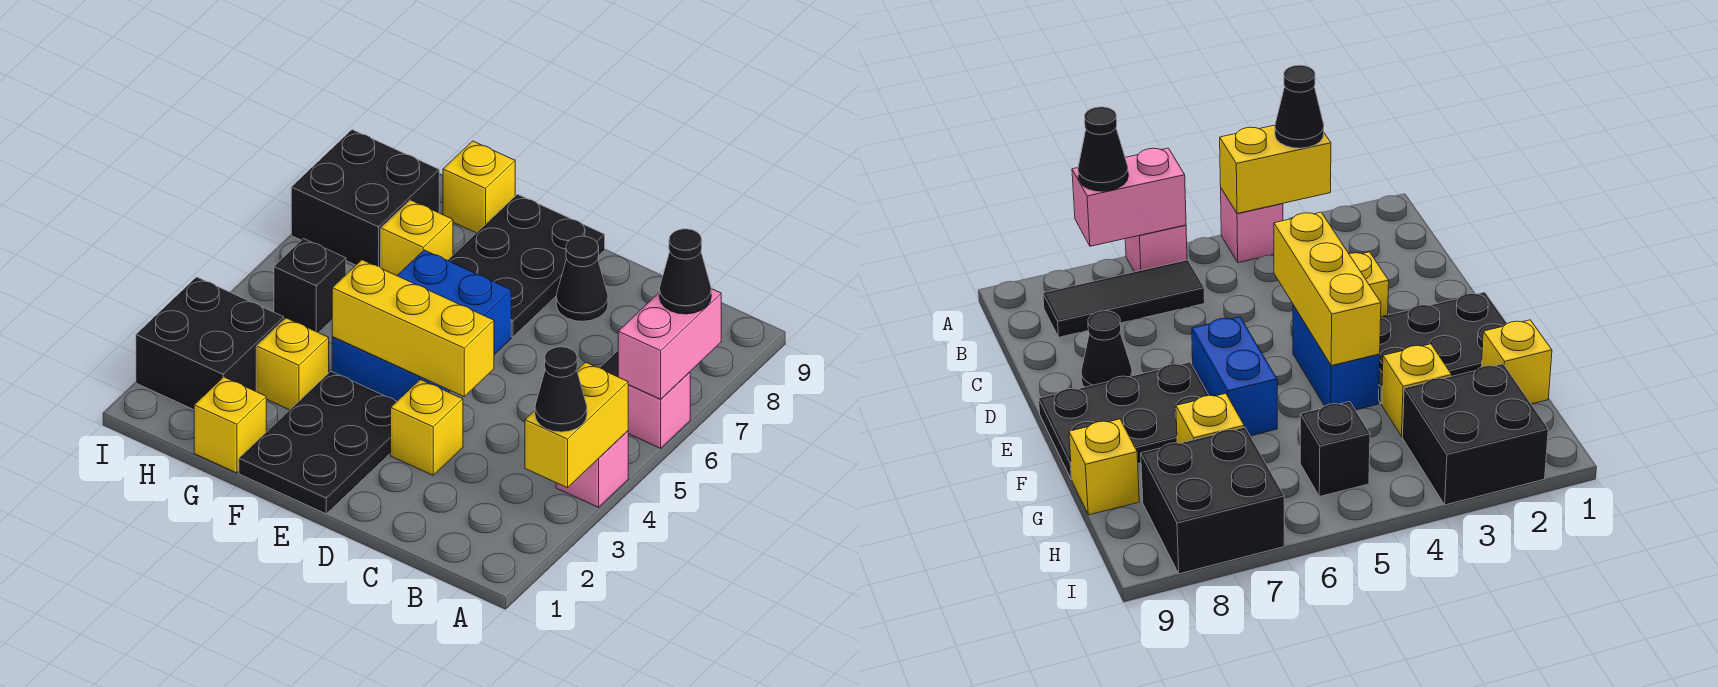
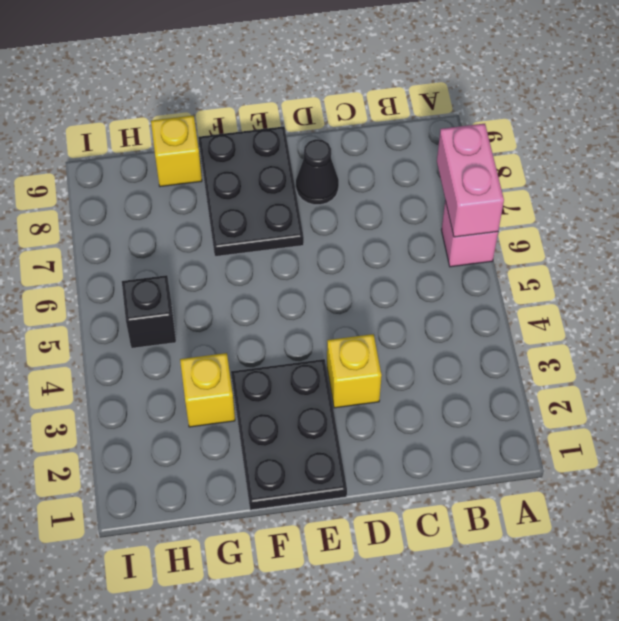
none -> pink 1x1 brick [556,431,628,507]
none -> black 1x3 tile [1043,260,1205,337]
none -> blue 1x2 brick [332,337,449,401]

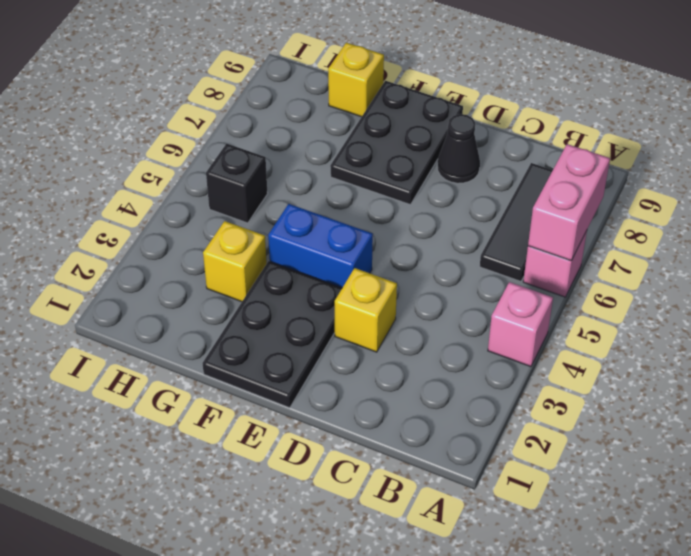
none -> blue 1x2 brick [397,250,511,355]
none -> yellow 1x1 brick [194,377,266,473]
none -> yellow 1x1 brick [381,200,453,276]

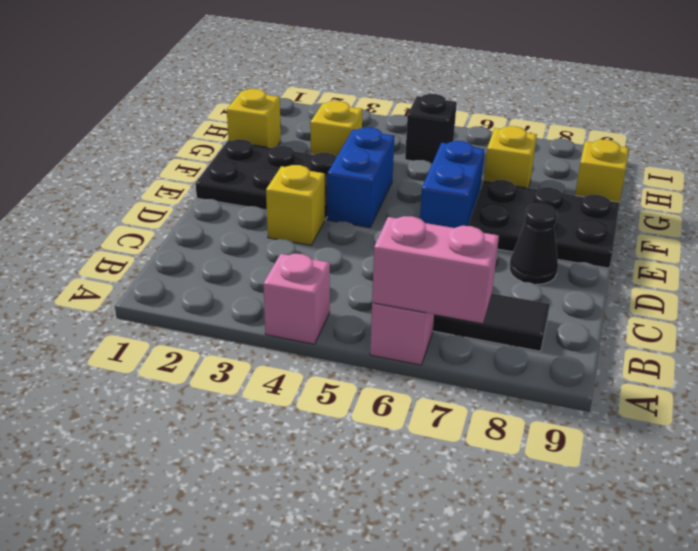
none -> black 2x2 brick [136,277,284,410]
none -> black 2x2 brick [291,130,439,268]
none -> yellow 1x2 brick [525,362,628,488]

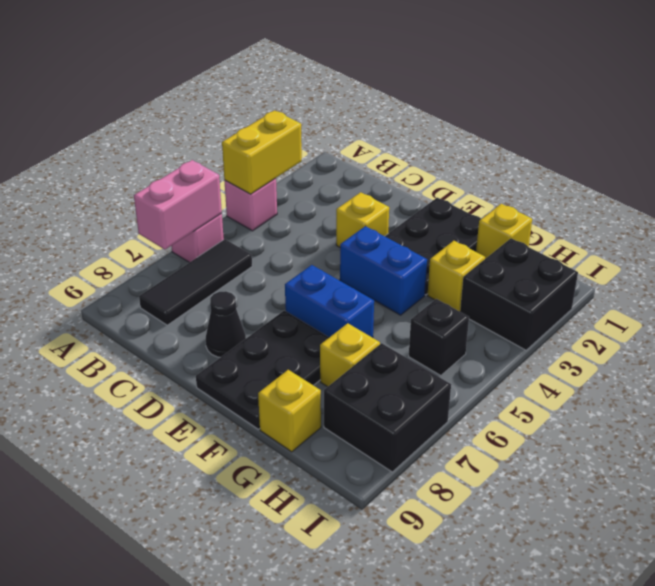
none -> yellow 1x3 brick [332,260,494,397]
none -> black 1x1 cone [535,347,587,432]
none -> black 1x1 cone [659,229,711,314]

